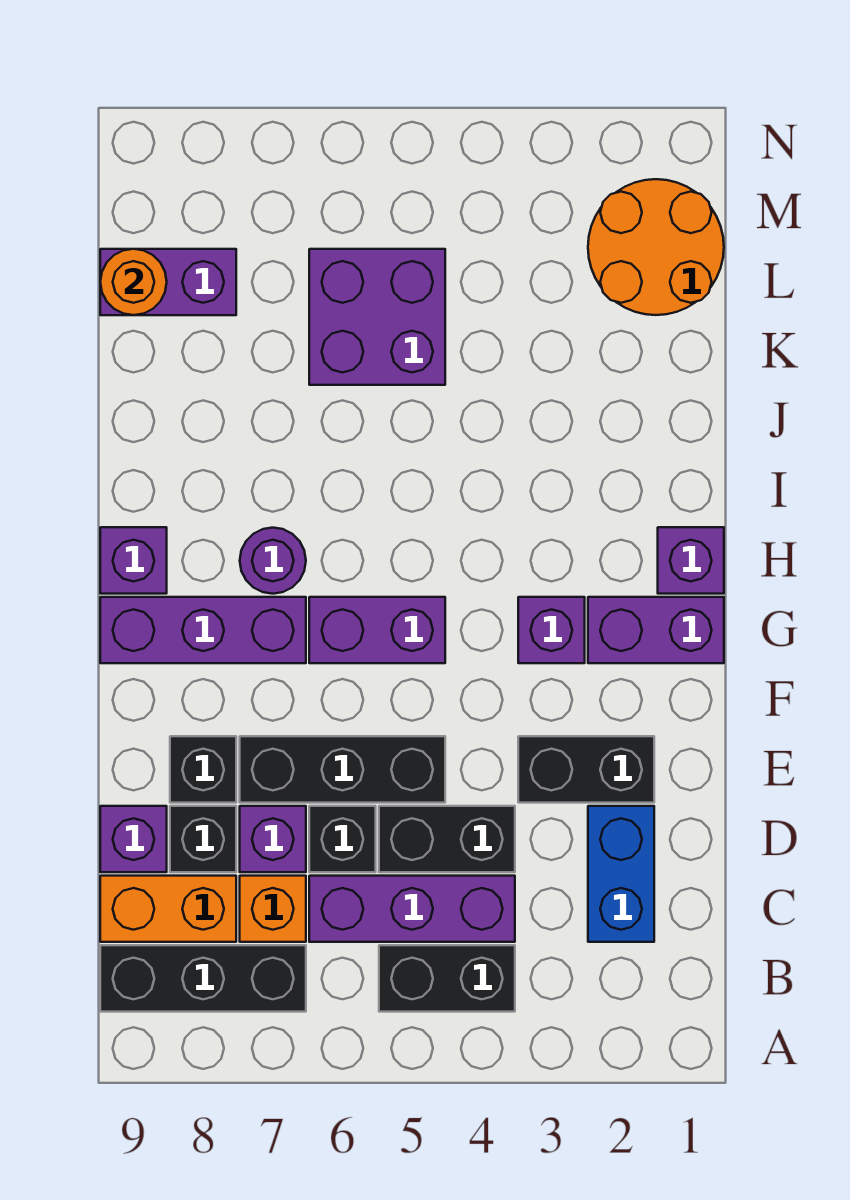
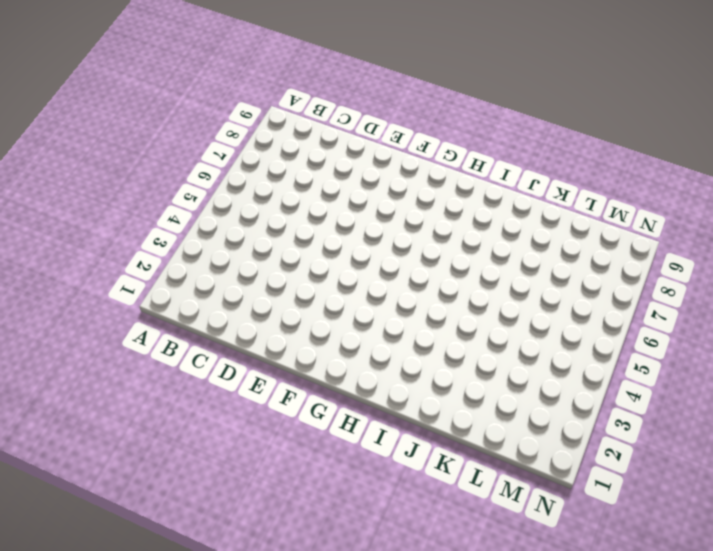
none -> black 1x2 brick [379,945,515,1012]
none -> black 1x3 brick [100,945,306,1012]
none -> blue 1x2 brick [588,806,654,942]

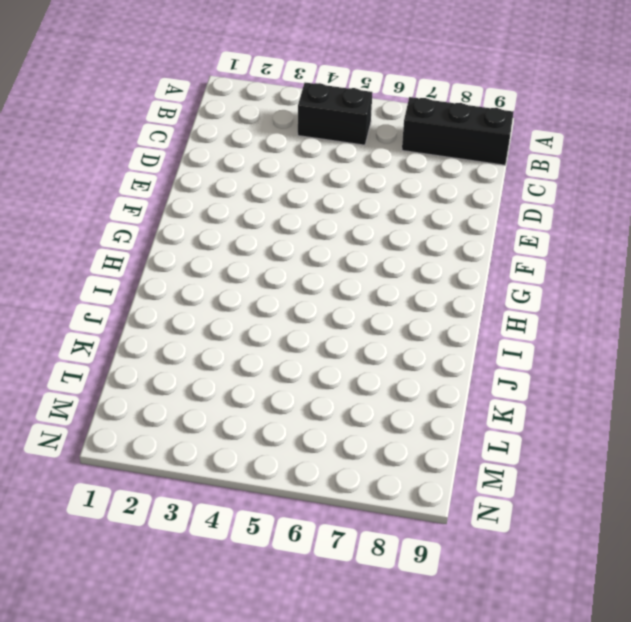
none -> blue 1x2 brick [588,806,654,942]
none -> purple 1x3 brick [309,876,515,942]
none -> orange 1x1 brick [240,876,306,942]

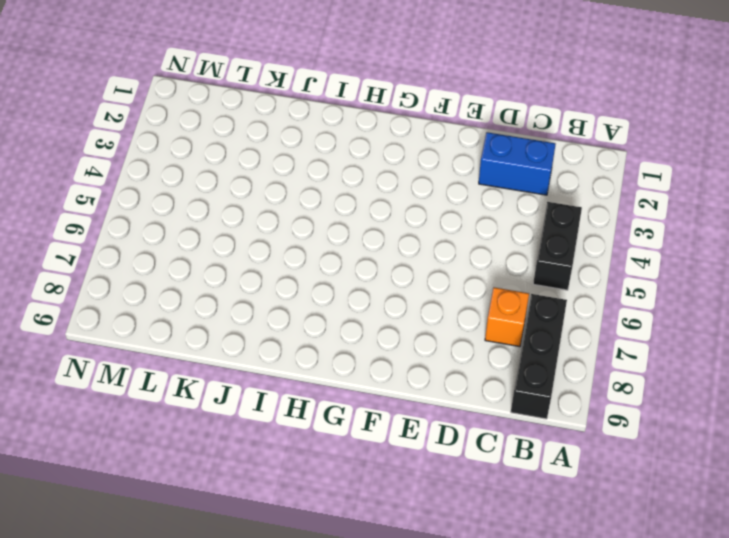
none -> purple 1x3 brick [309,876,515,942]
none -> orange 1x2 brick [100,876,236,942]
none -> black 1x2 brick [379,806,515,872]

